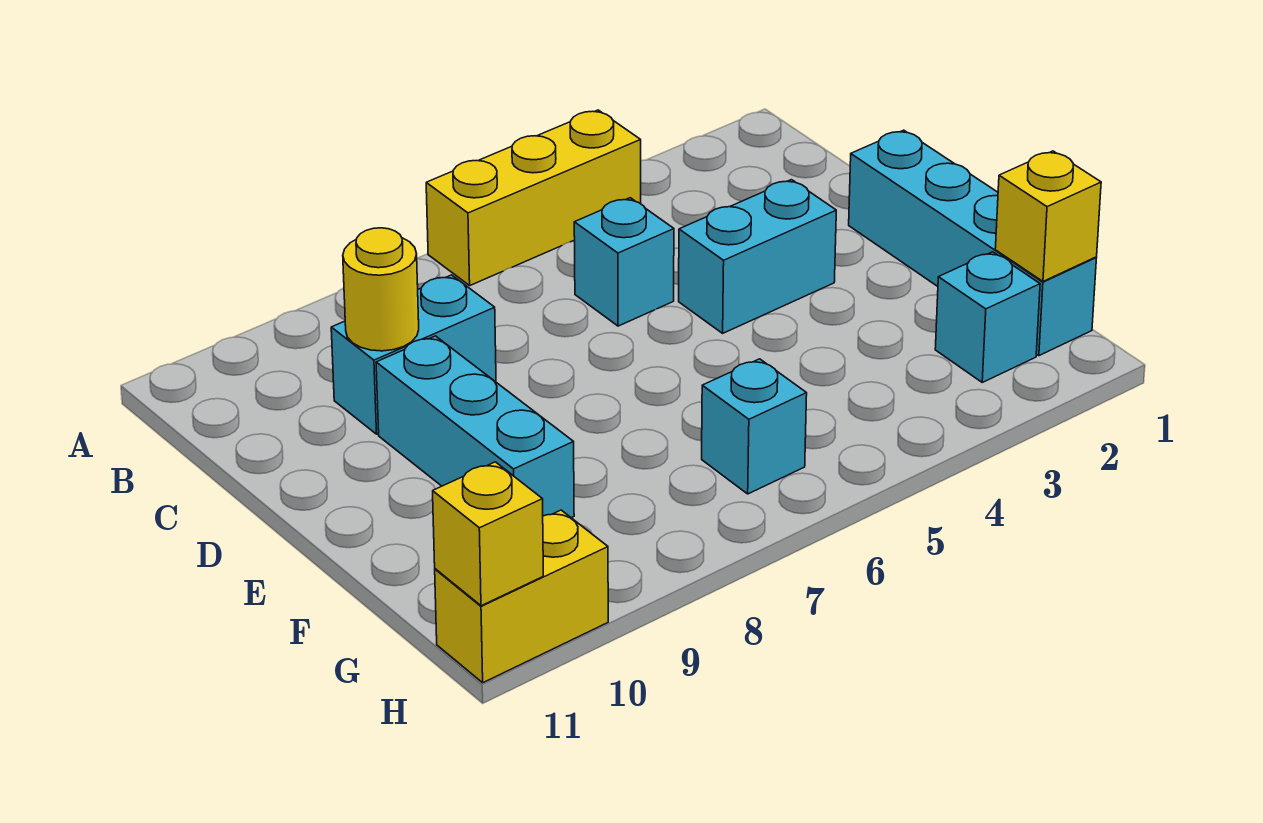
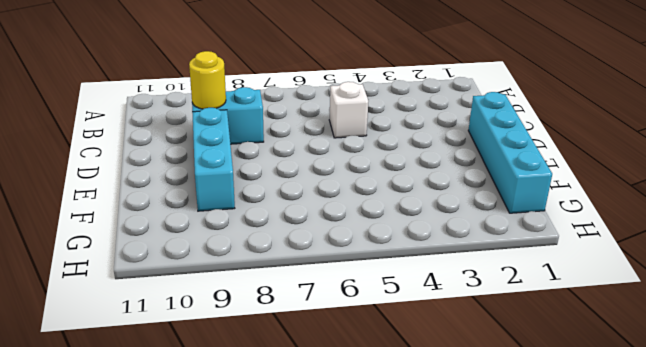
white 1x1 brick [329,82,368,138] -> cyan 1x1 brick [574,198,674,326]
none -> yellow 1x3 brick [426,110,641,285]
none -> cyan 1x2 brick [679,180,836,333]
none -> cyan 1x1 brick [935,252,1040,382]

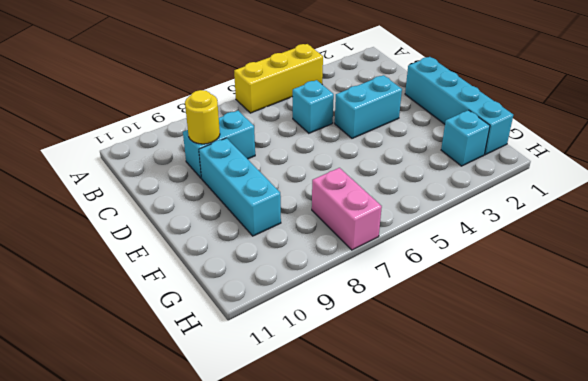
pink 1x2 brick [312,168,382,250] -> none
none -> cyan 1x1 brick [702,359,807,494]
none -> yellow 1x2 brick [435,510,608,683]
none -> yellow 1x1 brick [995,151,1101,281]

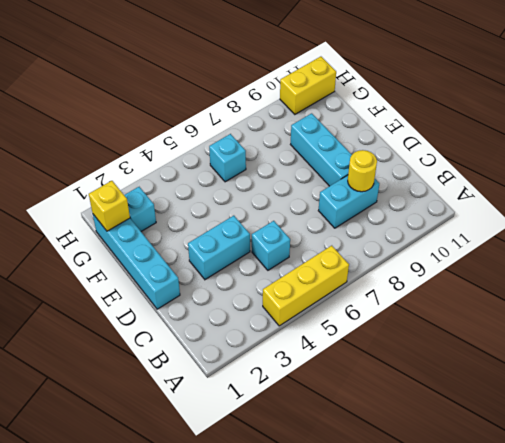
none -> yellow 1x1 brick [433,462,543,606]

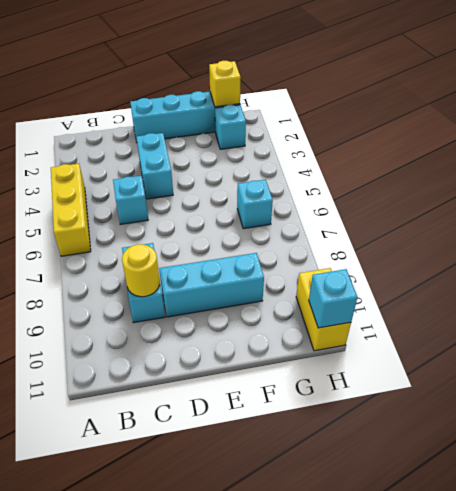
cyan 1x1 brick [309,269,358,328] -> yellow 1x1 brick [433,462,543,606]

